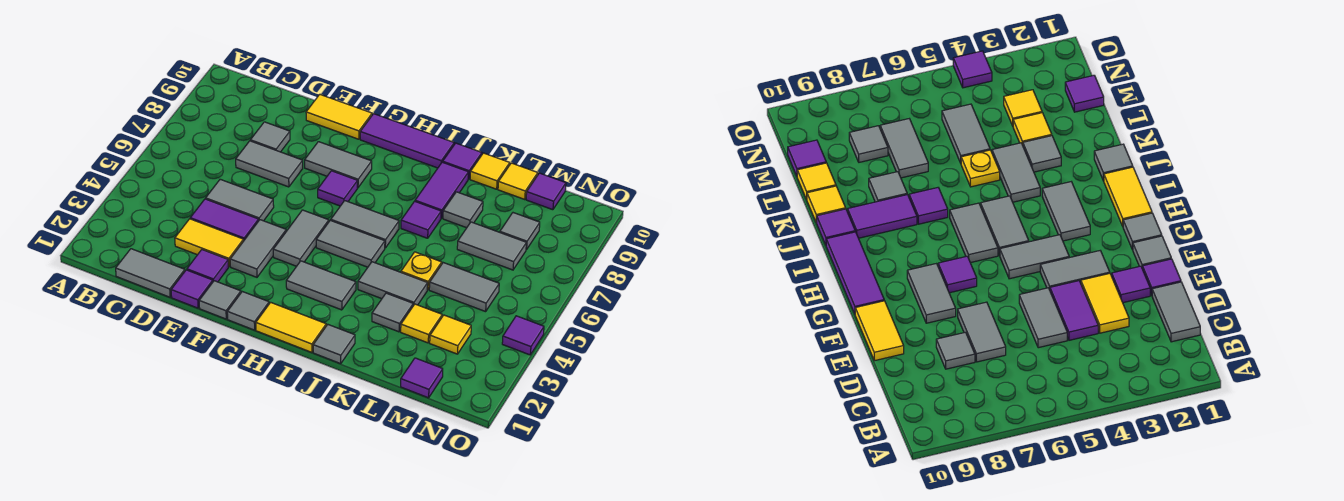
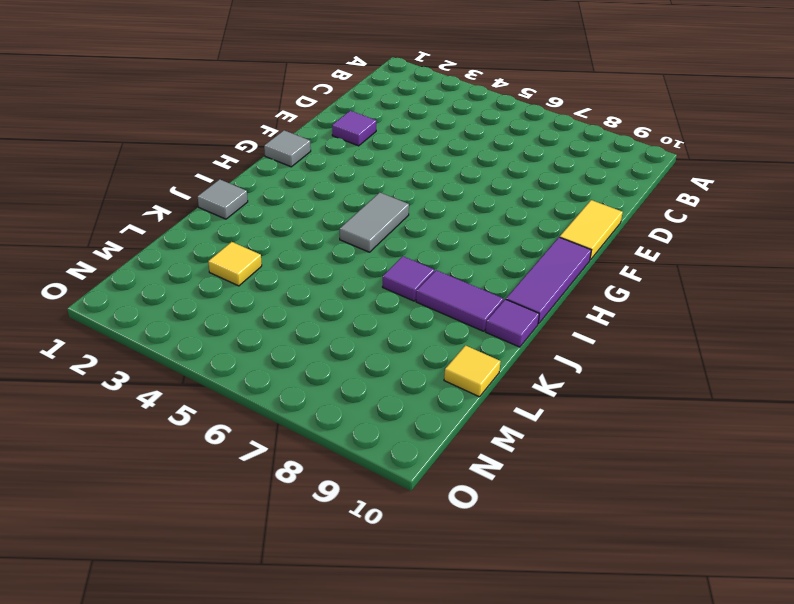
none -> grey 1x2 tile [116,249,185,297]
none -> yellow 1x2 tile [175,219,243,267]
none -> purple 1x2 tile [190,199,259,241]
none -> grey 1x2 tile [206,179,274,221]

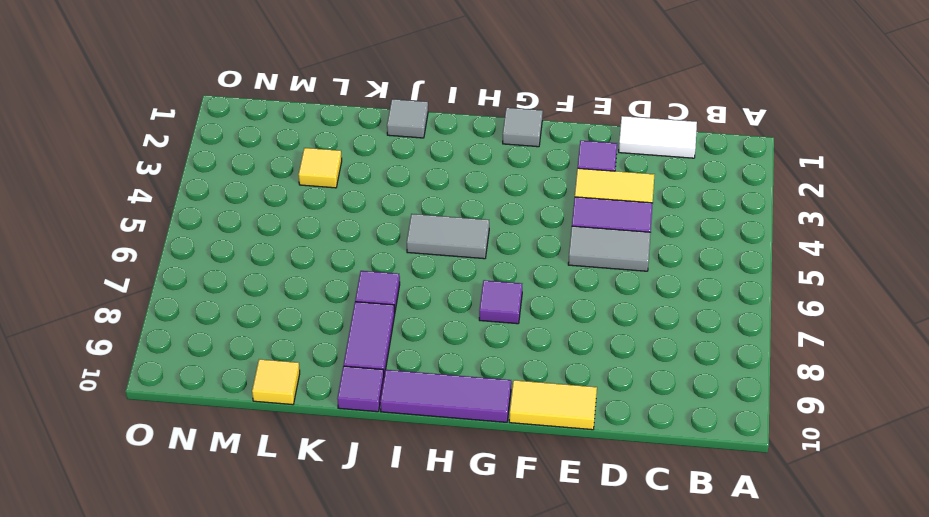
white 1x2 tile [619,116,697,158] -> grey 1x2 tile [116,249,185,297]
none -> grey 1x2 tile [236,141,303,187]
none -> grey 1x1 tile [250,122,290,152]
none -> purple 1x1 tile [171,270,213,308]
none -> grey 1x1 tile [199,281,241,319]

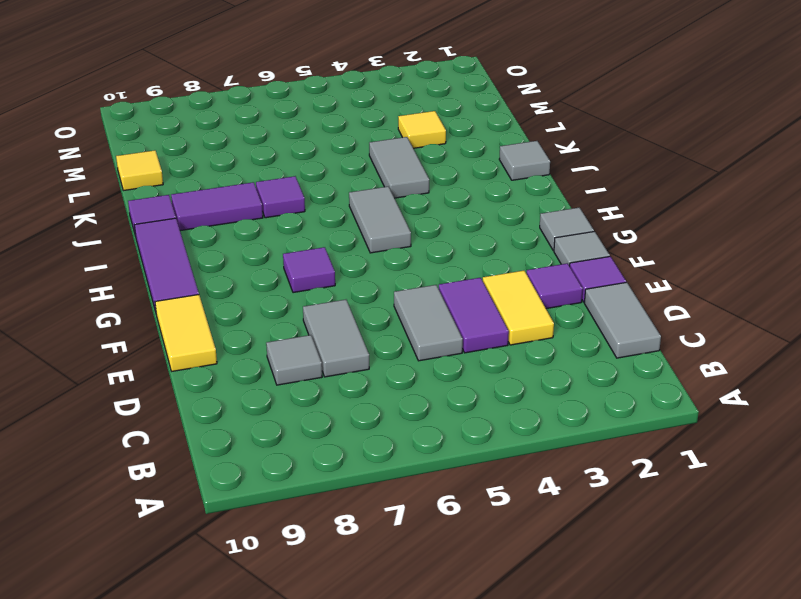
none -> grey 1x2 tile [230,220,286,277]
none -> grey 1x2 tile [305,142,372,188]
none -> grey 1x2 tile [273,210,329,266]
none -> yellow 1x2 tile [256,302,326,352]

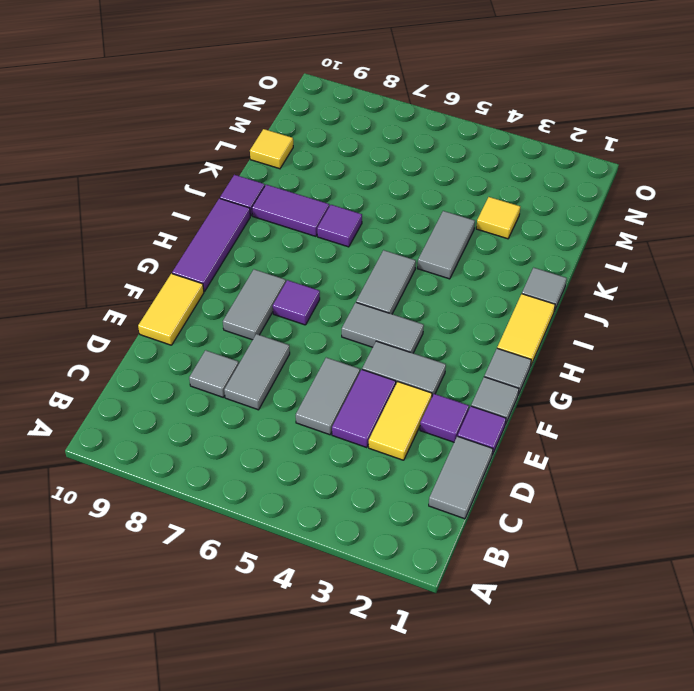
none -> grey 1x2 tile [286,261,356,310]
none -> grey 1x2 tile [331,201,399,248]
none -> grey 1x1 tile [372,293,413,332]
none -> yellow 1x1 plate [401,252,442,290]

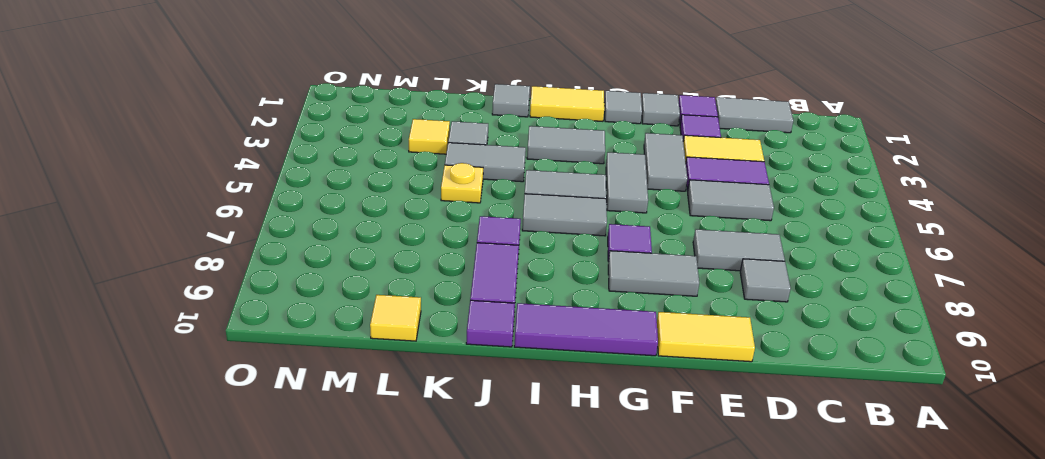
none -> grey 1x1 tile [443,192,483,228]
none -> yellow 1x1 tile [470,153,510,189]
none -> grey 1x2 tile [429,263,499,312]
none -> grey 1x2 tile [457,222,526,270]

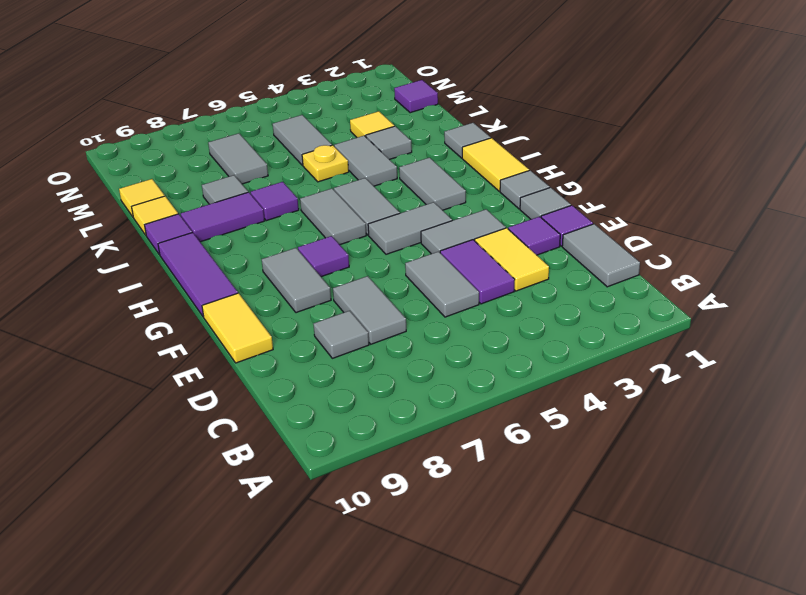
none -> yellow 1x1 tile [430,315,471,354]
none -> grey 1x1 tile [500,213,540,250]
none -> purple 1x1 tile [526,173,566,210]
none -> purple 1x1 tile [502,316,544,355]

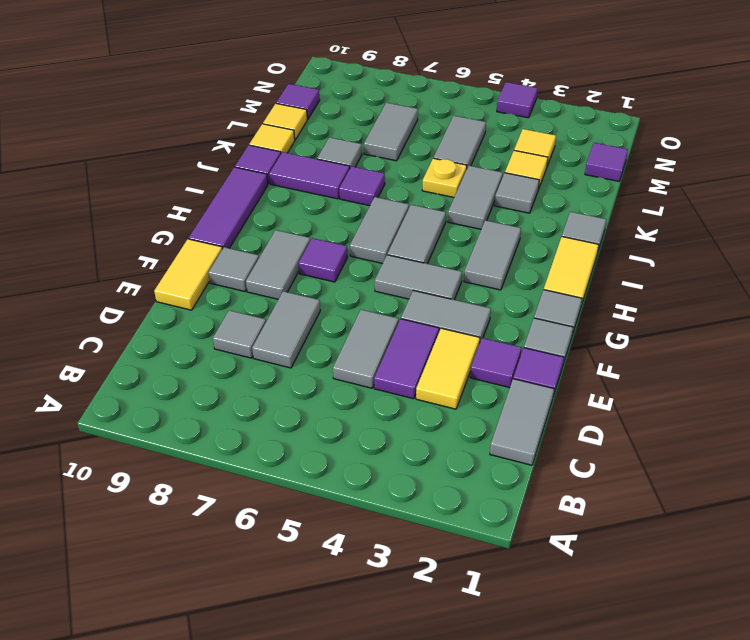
grey 1x1 tile [209,247,259,291] -> grey 1x1 tile moved to [500,213,540,250]

